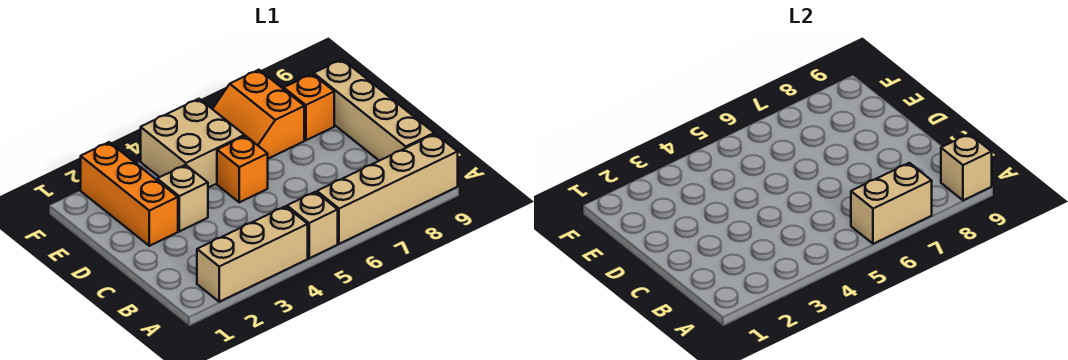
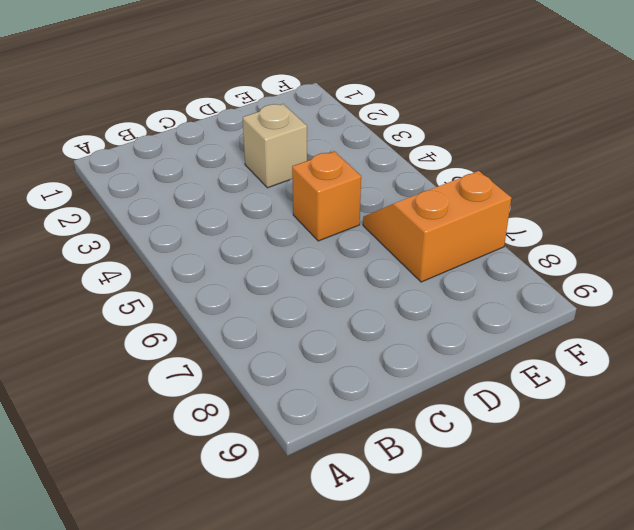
none -> tan 1x3 brick [197,206,308,302]
none -> tan 1x1 brick [287,192,338,258]
none -> tan 1x4 brick [317,134,458,244]

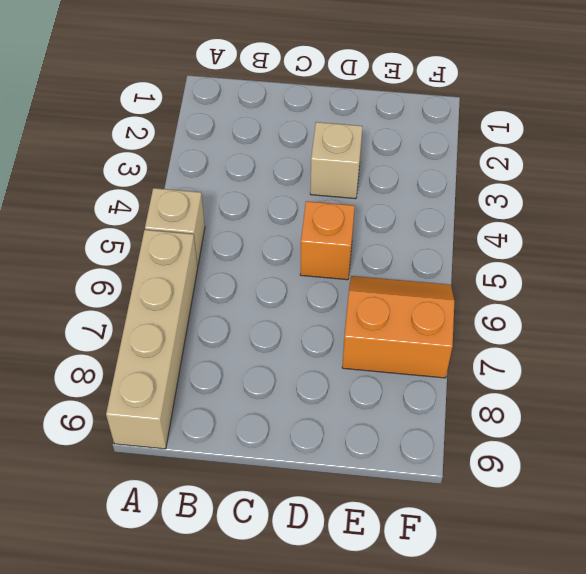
none -> tan 1x3 brick [197,206,308,302]
none -> tan 1x4 brick [314,59,434,161]
none -> orange 1x3 brick [81,142,178,246]

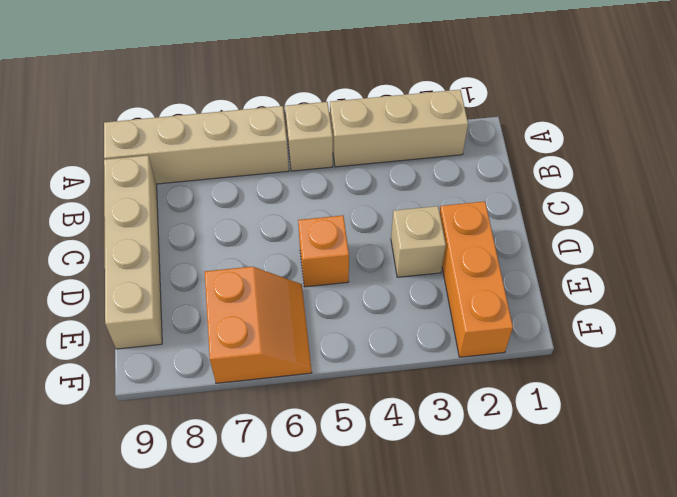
none -> tan 2x2 brick [141,99,245,188]
none -> orange 1x1 brick [284,74,334,140]
none -> tan 1x2 brick [851,163,932,244]

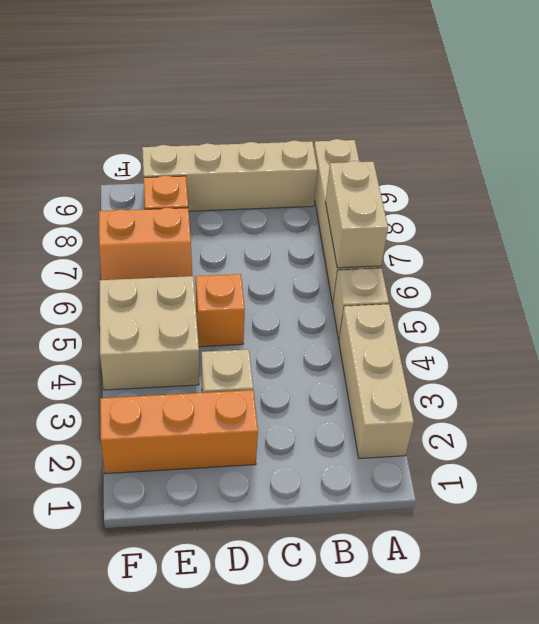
none -> tan 1x1 brick [941,134,992,200]

